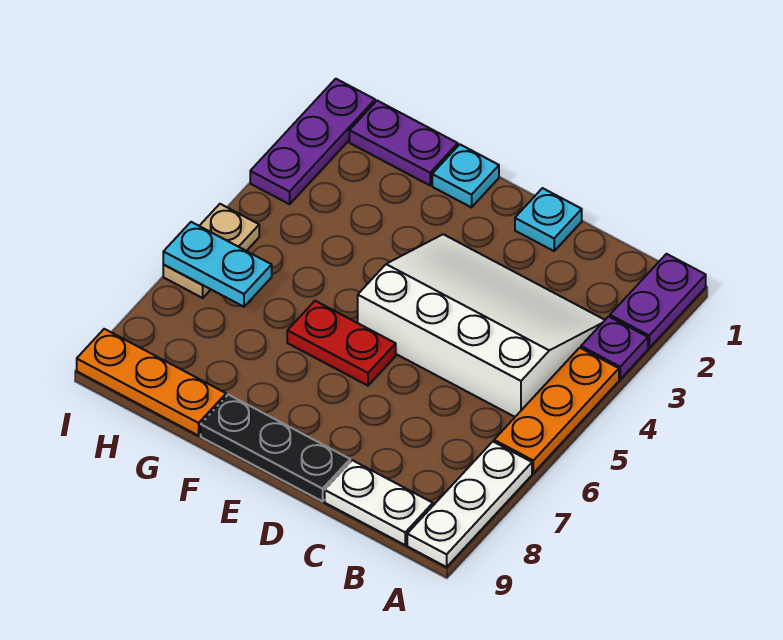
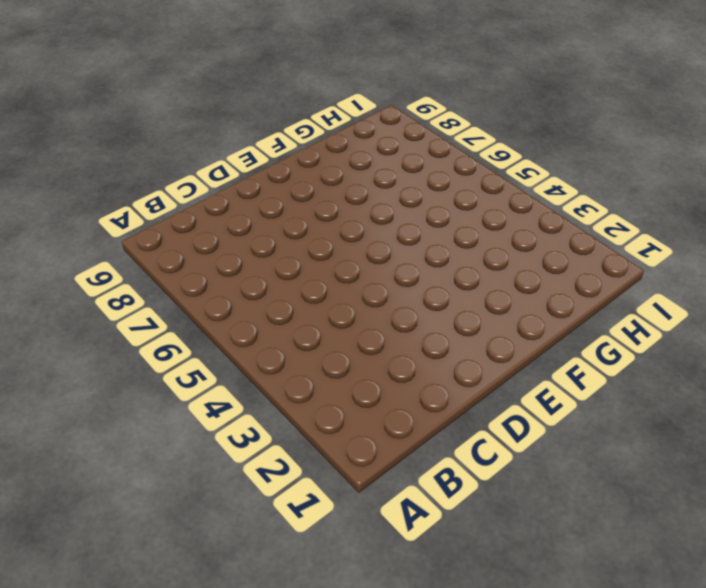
none -> purple 1x2 plate [610,254,706,348]
none -> purple 1x1 plate [581,316,648,379]
none -> orange 1x3 plate [494,348,619,473]

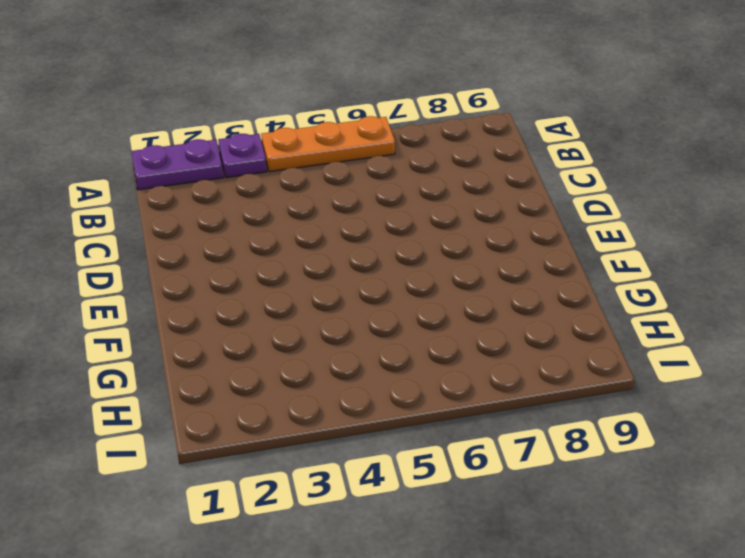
none -> white 1x3 plate [407,442,532,567]
none -> white 3x4 slope [358,234,605,417]
none -> white 1x2 plate [325,460,433,545]

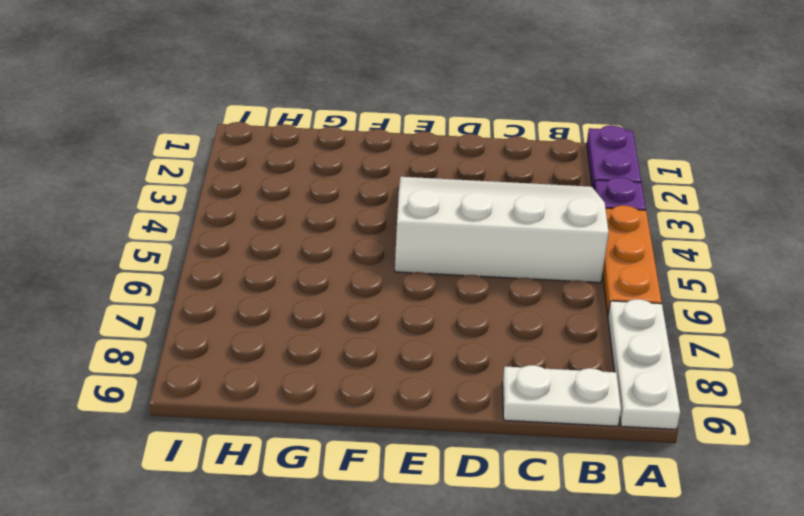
none -> cyan 1x1 plate [515,188,582,251]
none -> black 1x3 plate [201,395,350,501]
none -> red 1x2 plate [287,301,396,386]

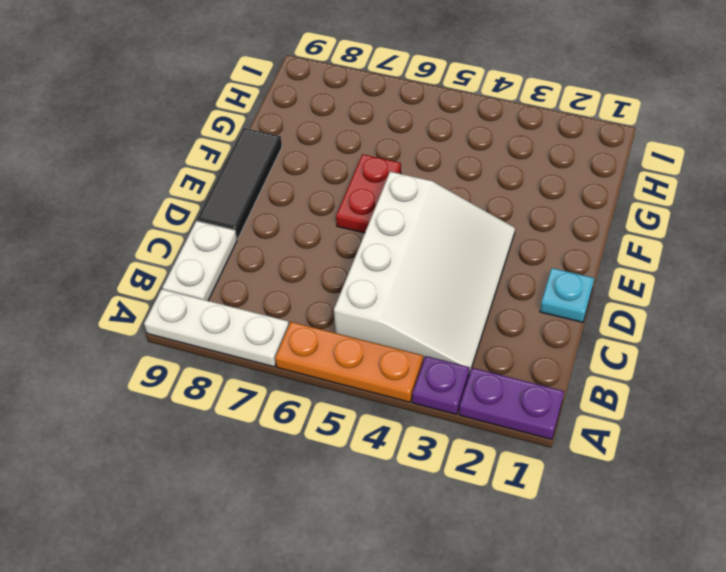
black 1x3 tile [197,128,282,239] -> black 1x3 plate [201,395,350,501]
none -> cyan 1x1 plate [432,144,499,207]
none -> purple 1x2 plate [349,101,458,185]
none -> orange 1x3 plate [77,329,226,436]

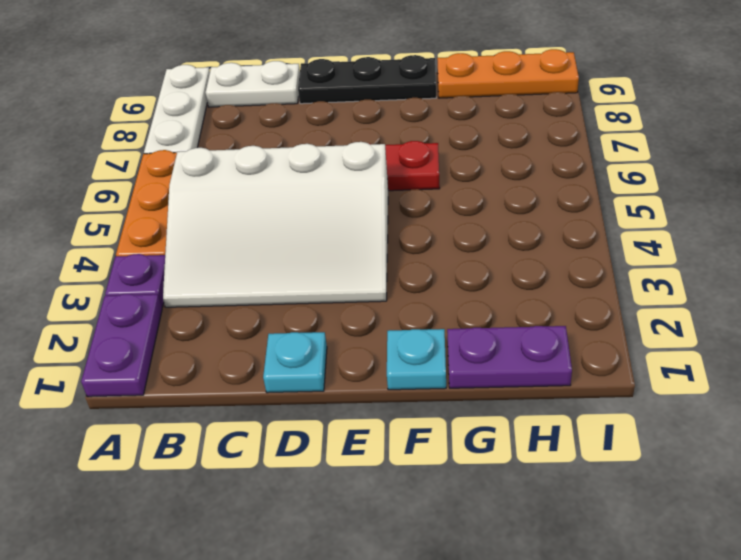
none -> purple 1x3 plate [250,79,375,204]
none -> tan 1x2 plate [163,204,259,298]
none -> cyan 1x2 plate [163,222,272,307]

